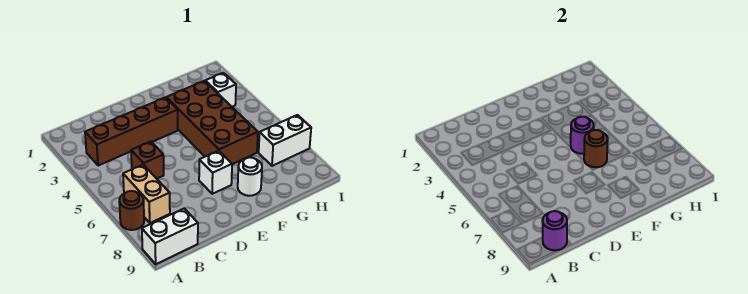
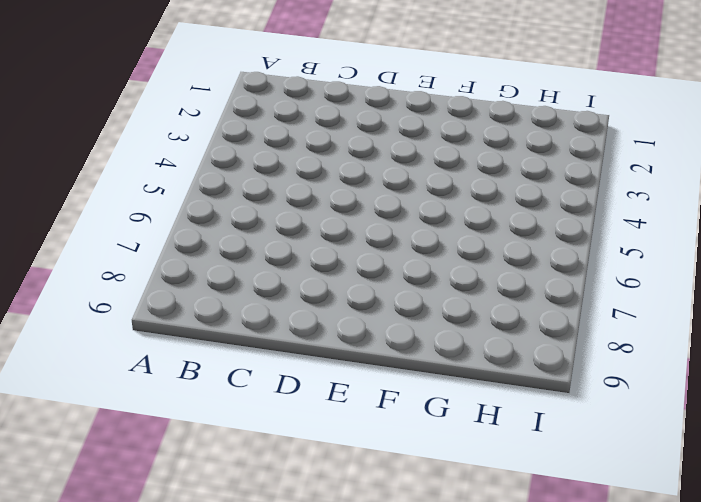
none -> brown 1x1 round brick [119,191,144,230]
none -> white 1x2 brick [142,209,198,264]
none -> brown 1x4 brick [85,97,178,166]

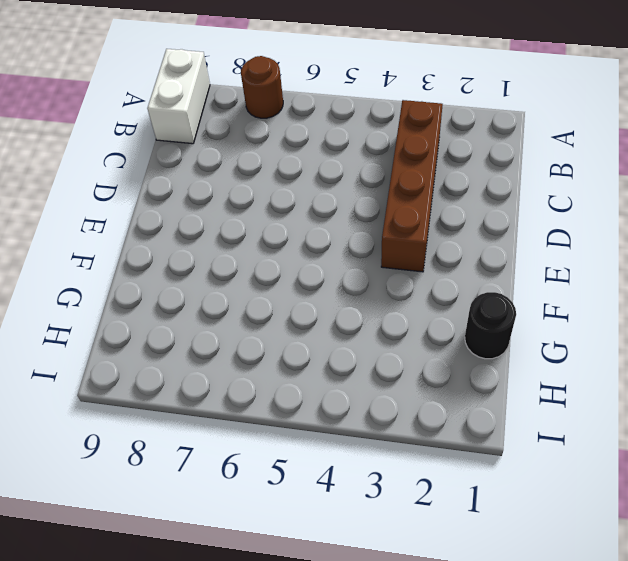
black 1x1 round brick [465,292,516,359] -> none
none -> tan 1x2 brick [123,165,170,223]
none -> brown 1x1 brick [131,141,164,179]
none -> white 1x1 brick [199,151,232,194]

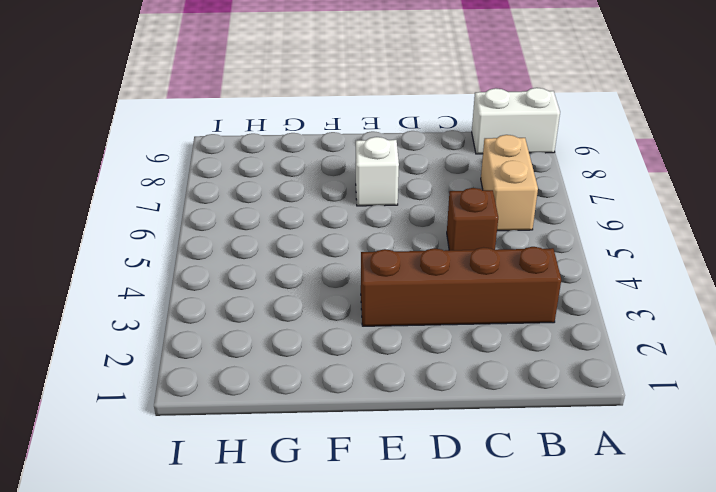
none -> brown 1x1 round brick [119,191,144,230]
none -> brown 2x4 brick [166,81,258,164]
none -> white 1x1 round brick [238,157,262,196]

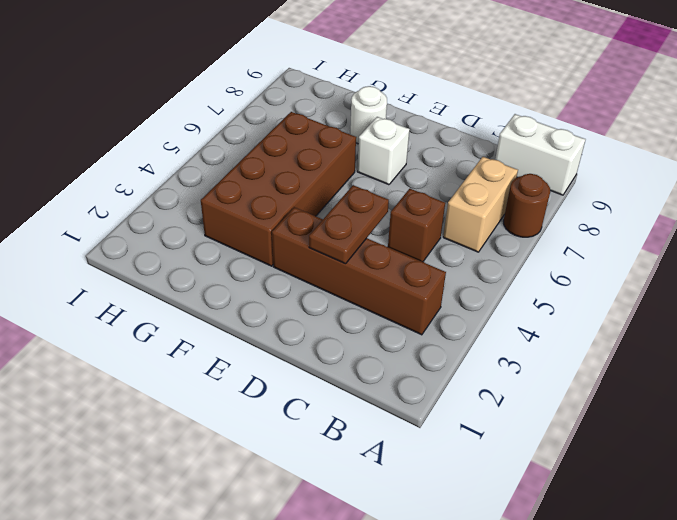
brown 1x2 plate [309,185,389,264] -> none
none -> white 1x1 brick [205,73,236,107]
none -> white 1x2 brick [259,115,311,166]
none -> purple 1x1 round brick [542,211,567,250]

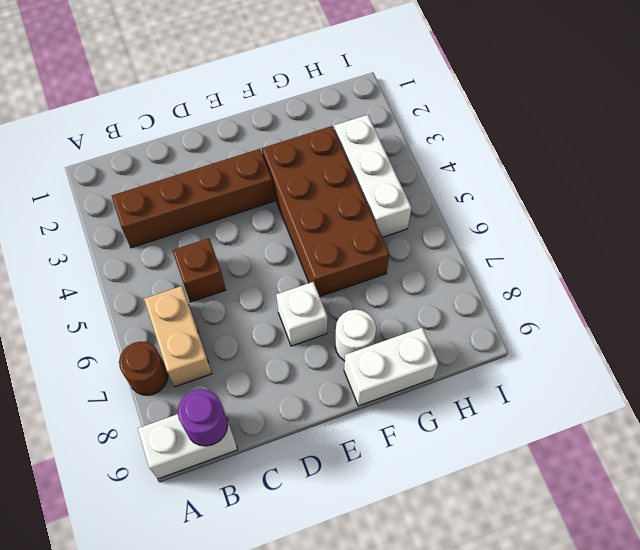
white 1x2 brick [344,328,438,406] -> white 1x2 brick moved to [259,115,311,166]
white 1x3 brick [334,115,411,237] -> white 1x1 brick [205,73,236,107]
none -> purple 1x1 round brick [571,117,594,154]
none -> brown 1x1 round brick [584,130,608,167]

